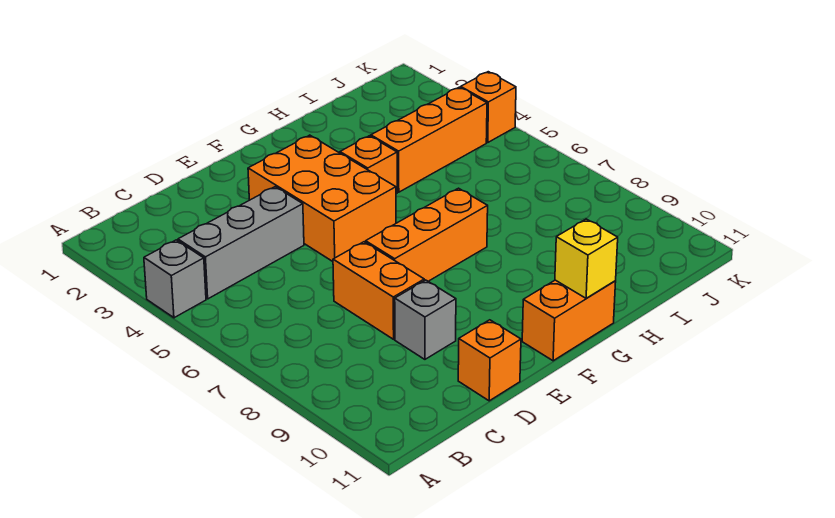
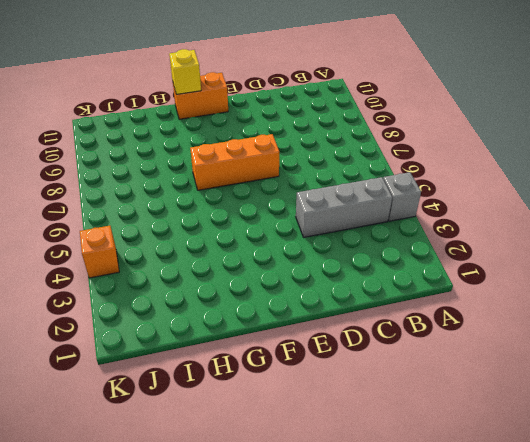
none -> orange 1x2 brick [333,242,424,339]
none -> grey 1x1 brick [395,280,456,359]
none -> orange 1x1 brick [458,320,521,401]

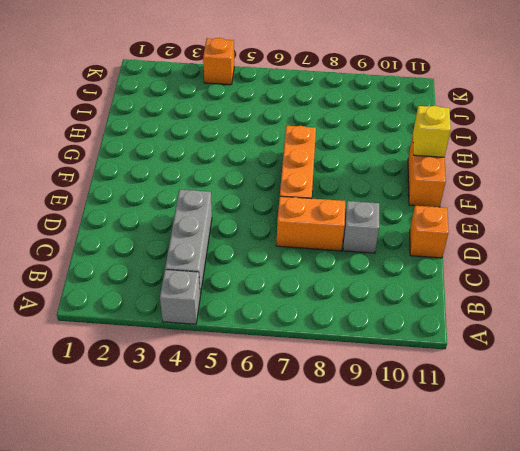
none -> orange 2x3 brick [248,135,396,261]
none -> orange 1x1 brick [340,136,397,194]
none -> orange 1x3 brick [371,87,487,192]

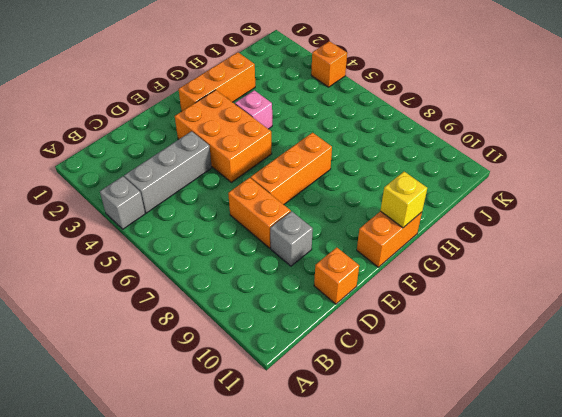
orange 1x3 brick [178,52,255,111] -> orange 1x3 brick moved to [371,87,487,192]
pink 1x1 brick [235,90,272,129] -> orange 1x1 brick [340,136,397,194]

